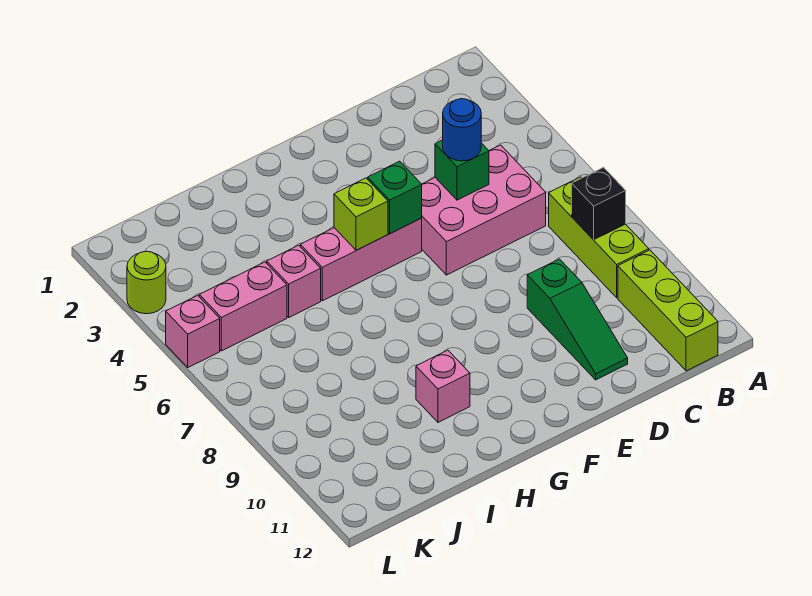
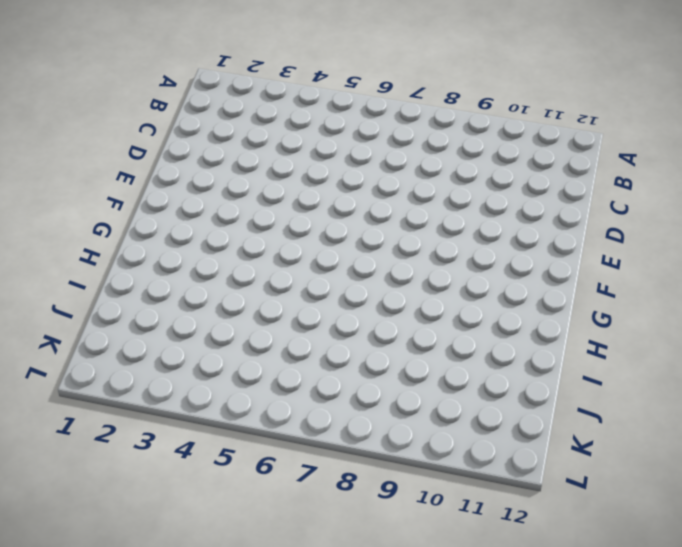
none -> lime 1x3 brick [549,177,649,298]
none -> lime 1x3 brick [618,250,718,371]
none -> pink 2x3 brick [422,145,546,275]

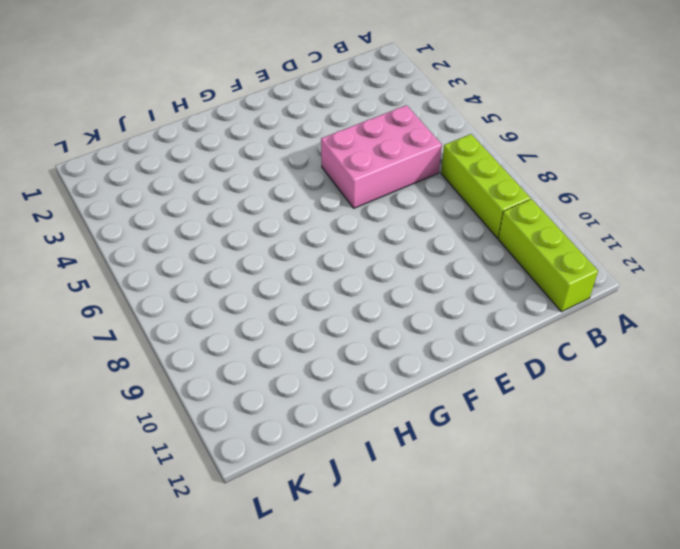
none -> green 1x3 slope [527,259,628,380]
none -> pink 1x3 brick [300,218,422,301]
none -> pink 1x1 brick [416,350,470,422]

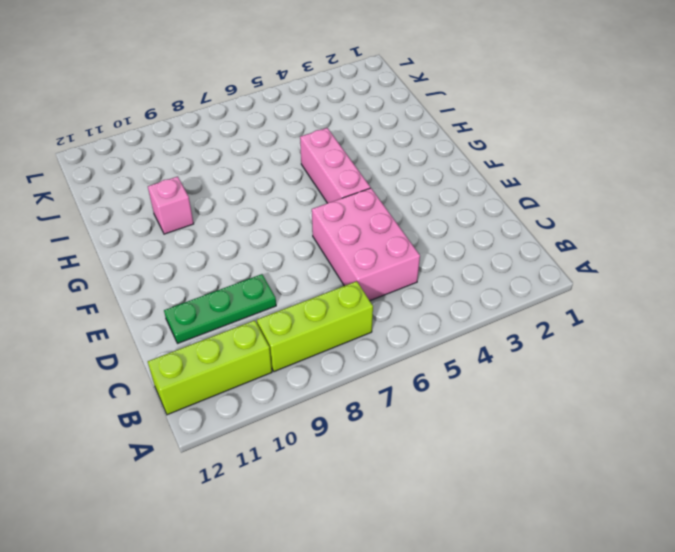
green 1x3 plate [164,274,276,343] -> green 1x3 slope [527,259,628,380]
none -> pink 1x1 brick [267,245,321,317]
none -> pink 1x2 brick [199,262,287,351]
none -> lime 1x1 round brick [127,251,166,314]

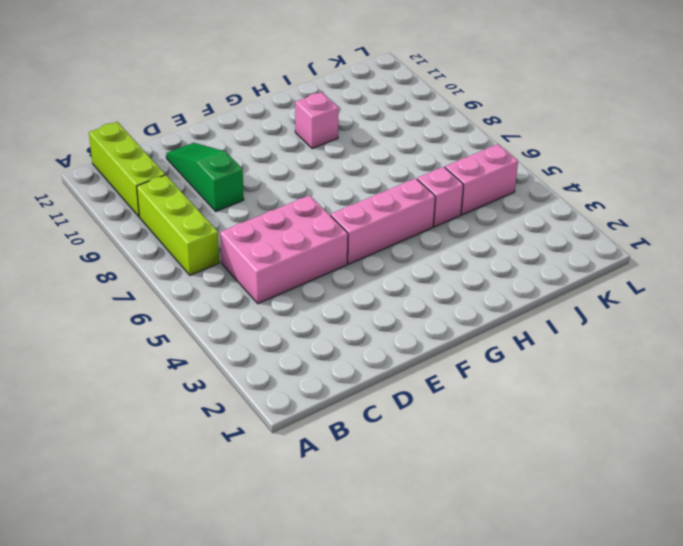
none -> lime 1x1 round brick [127,251,166,314]
none -> pink 1x1 brick [166,295,220,367]
none -> black 1x1 brick [572,167,626,240]

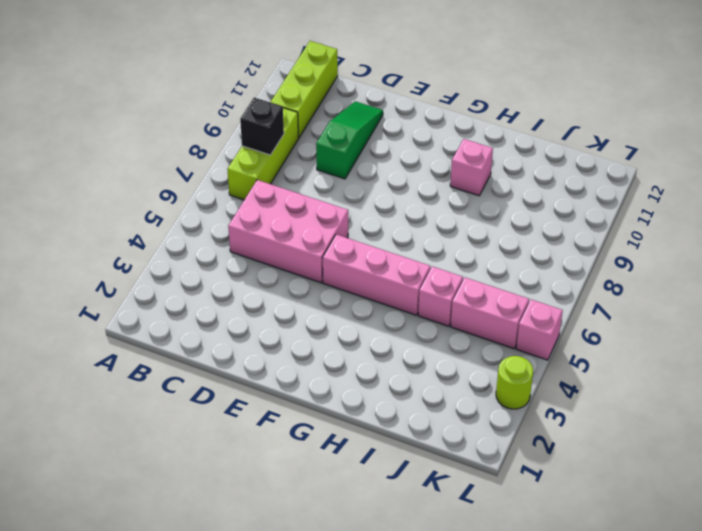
none -> green 1x1 brick [435,140,489,200]
none -> green 1x1 brick [368,161,422,234]
none -> lime 1x1 brick [334,178,388,250]

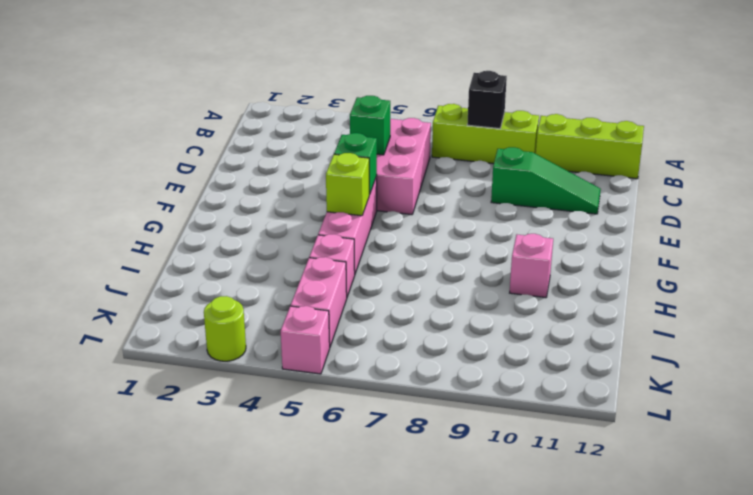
none -> blue 1x1 round brick [443,99,481,161]

